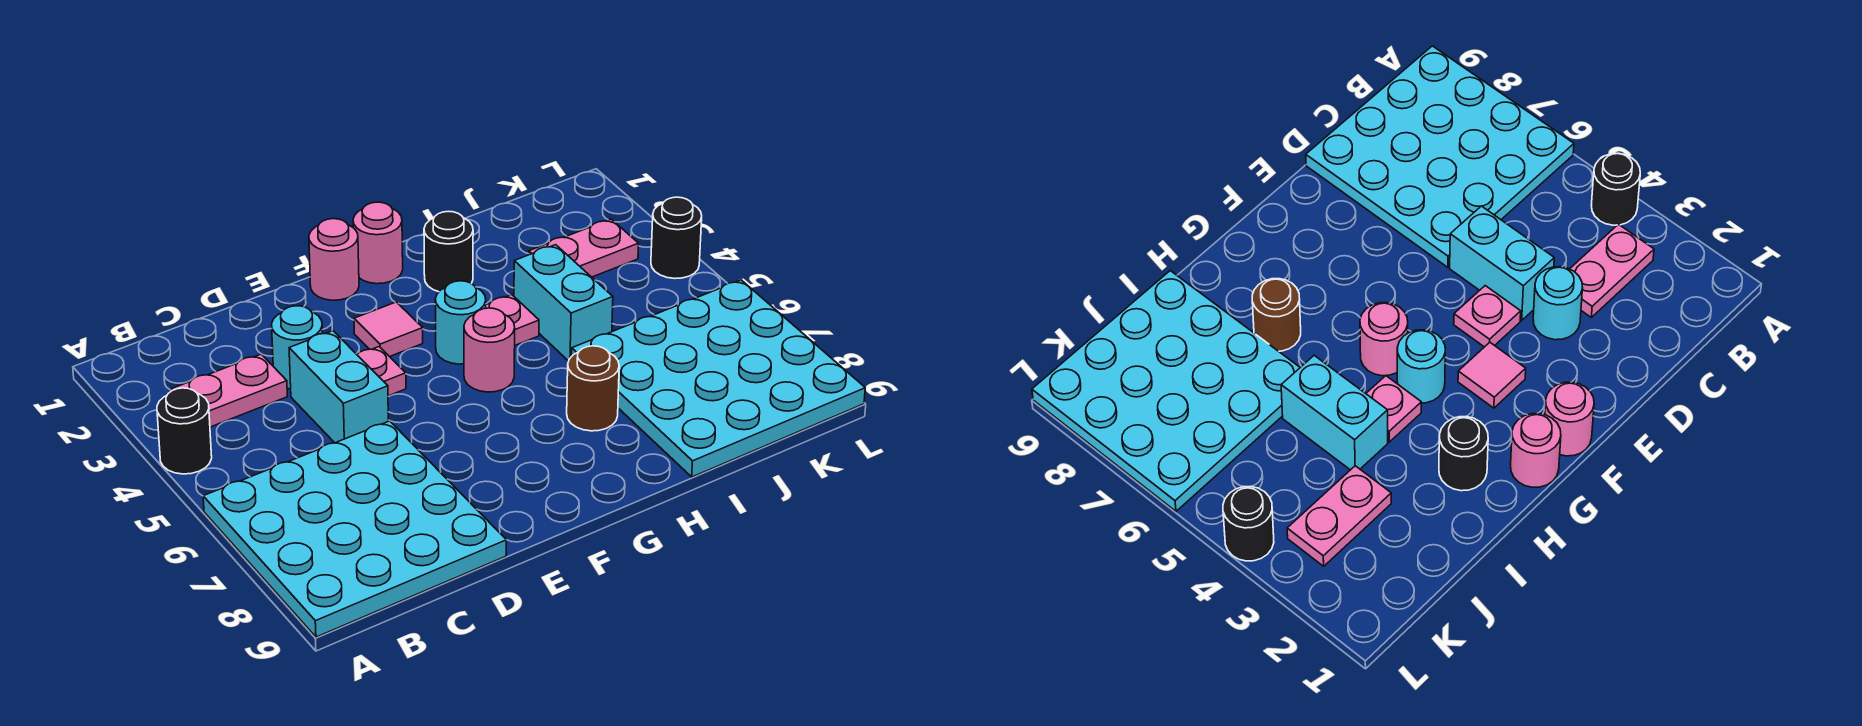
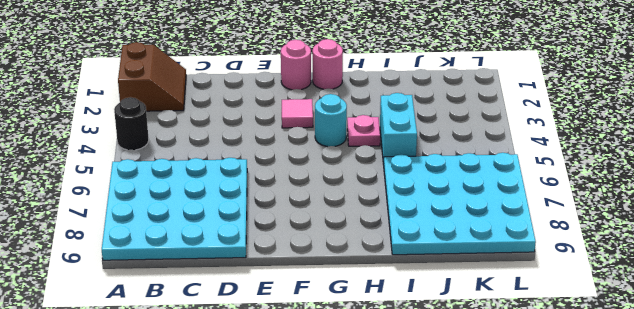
brown 2x2 slope [118,42,186,111] -> none
none -> pink 1x2 plate [171,354,287,427]
none -> cyan 1x1 round brick [272,306,322,389]
none -> cyan 1x2 brick [289,331,388,443]

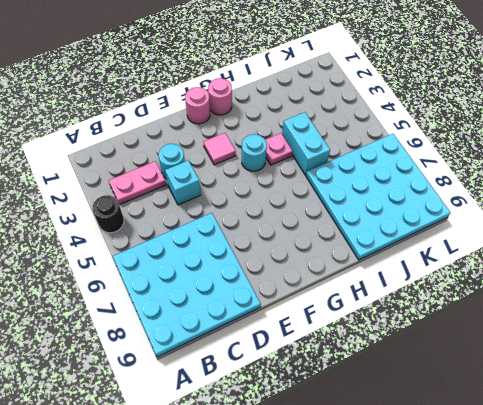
cyan 1x1 brick [165,161,201,205] -> cyan 1x2 brick [289,331,388,443]
none -> pink 1x1 plate [357,347,406,396]
none -> pink 1x1 round brick [464,308,515,392]
none -> black 1x1 round brick [424,211,473,292]

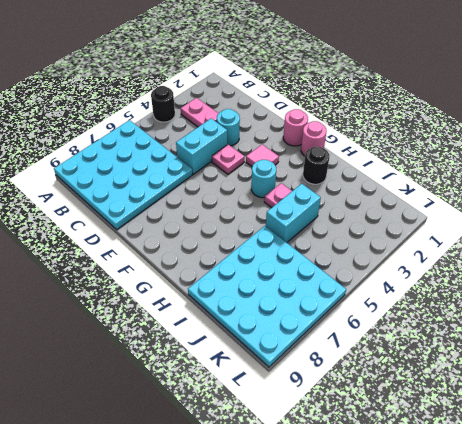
none -> pink 1x1 round brick [464,308,515,392]
none -> brown 1x1 round brick [567,346,619,431]
none -> pink 1x2 plate [529,219,639,277]

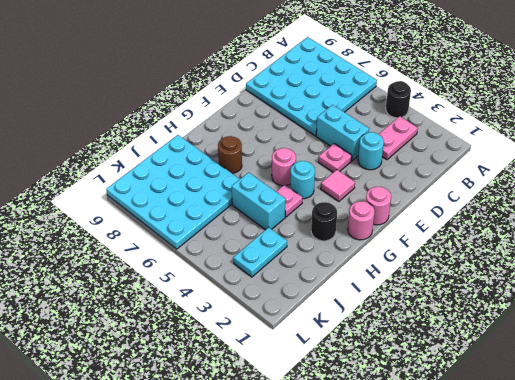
cyan 1x2 plate [233,227,287,277] -> pink 1x2 plate [529,219,639,277]
none -> black 1x1 round brick [651,197,702,279]

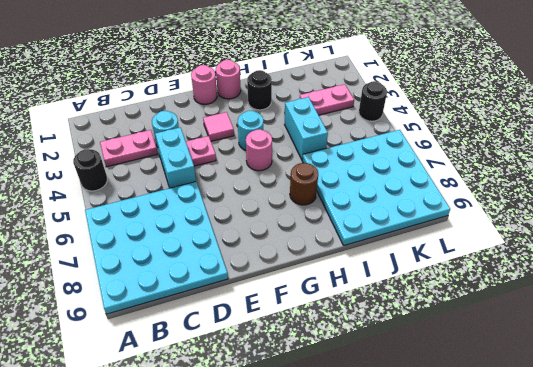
none -> pink 1x1 plate [486,295,539,345]

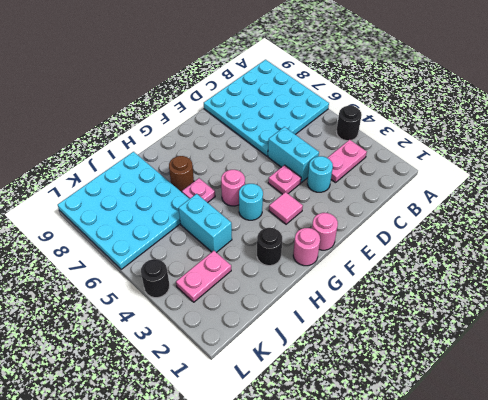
pink 1x1 plate [182,178,215,203] -> pink 1x1 plate moved to [486,295,539,345]

